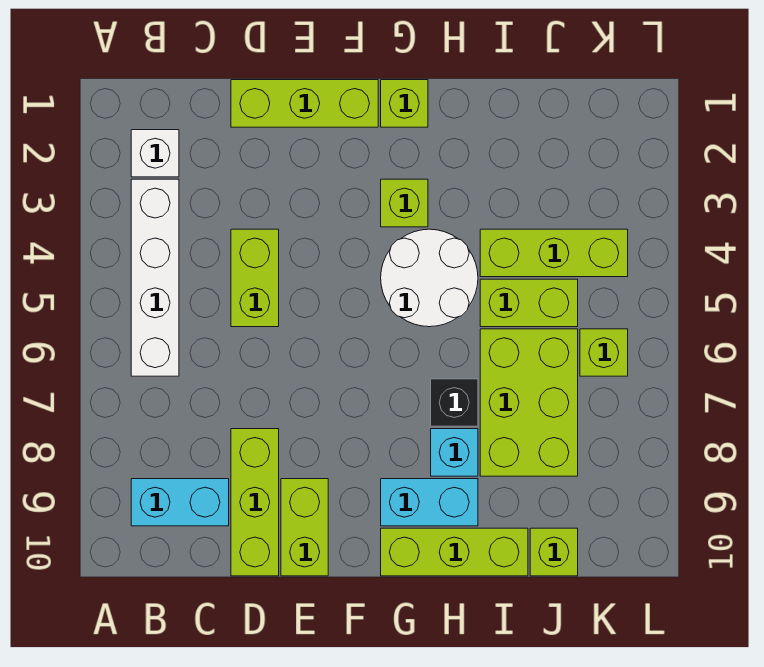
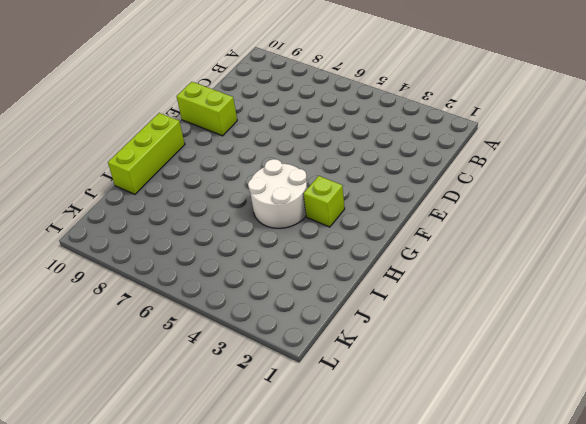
none -> white 1x1 brick [131,130,179,177]
none -> white 1x4 brick [131,179,179,376]
none -> cyan 1x2 brick [131,479,229,526]

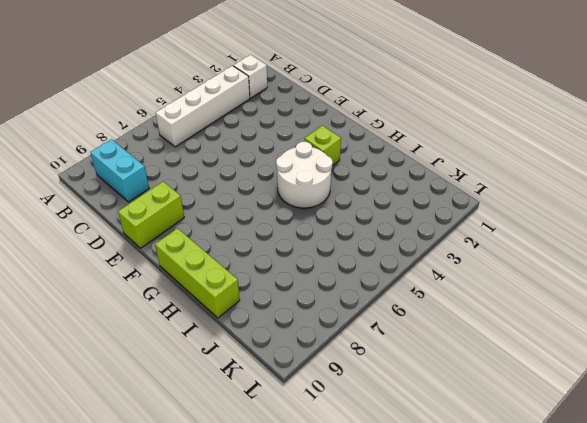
none -> lime 1x3 brick [231,80,378,127]
none -> lime 1x2 brick [231,229,279,327]
none -> lime 1x3 brick [231,429,279,576]

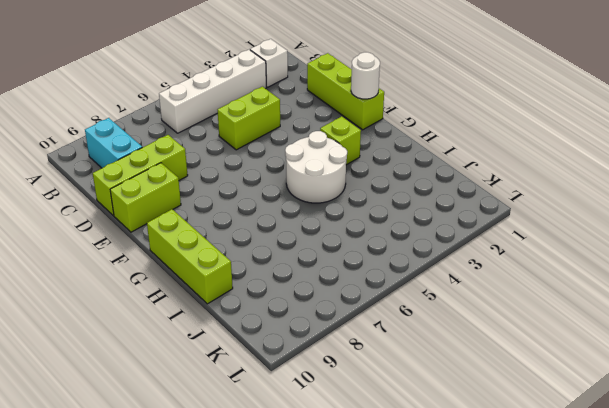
white 1x1 round brick [351,52,380,99] -> none
none -> lime 1x1 brick [381,80,428,127]
none -> cyan 1x2 brick [381,479,478,526]
none -> black 1x1 brick [431,379,478,426]

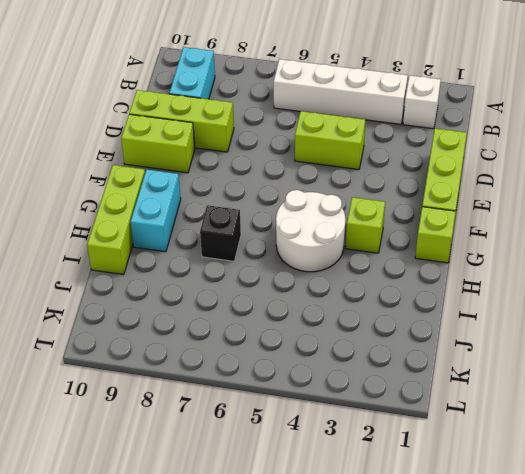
none -> cyan 1x1 brick [431,429,478,476]
none -> lime 1x3 brick [480,229,628,277]
none -> lime 1x2 brick [480,279,578,327]

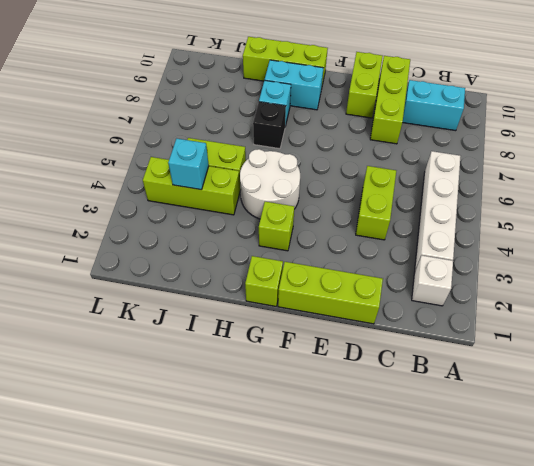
cyan 1x1 brick [168,139,209,190] -> none
none -> lime 2x3 brick [480,329,578,476]
none -> lime 1x1 brick [530,528,578,576]
none -> lime 1x1 brick [580,329,628,376]

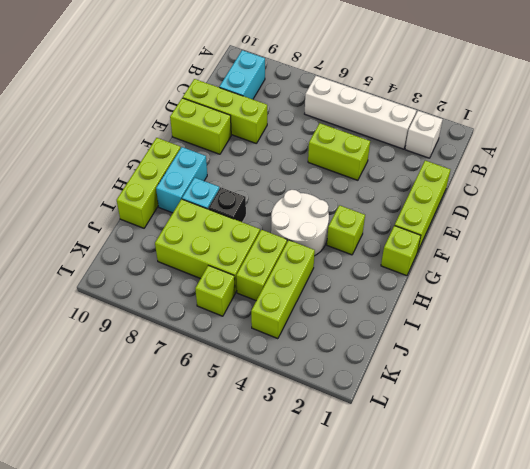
none -> lime 1x1 brick [530,528,578,576]

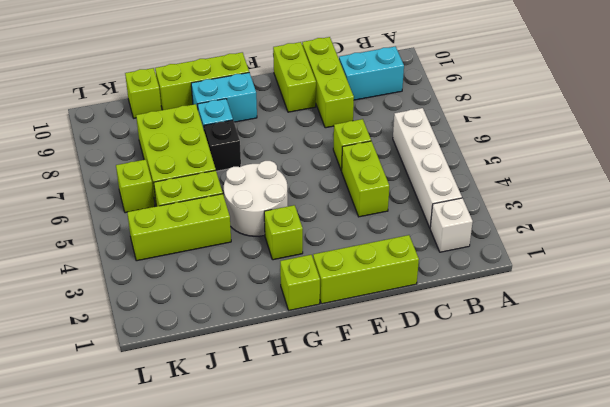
lime 1x1 brick [333,119,371,171] -> none

